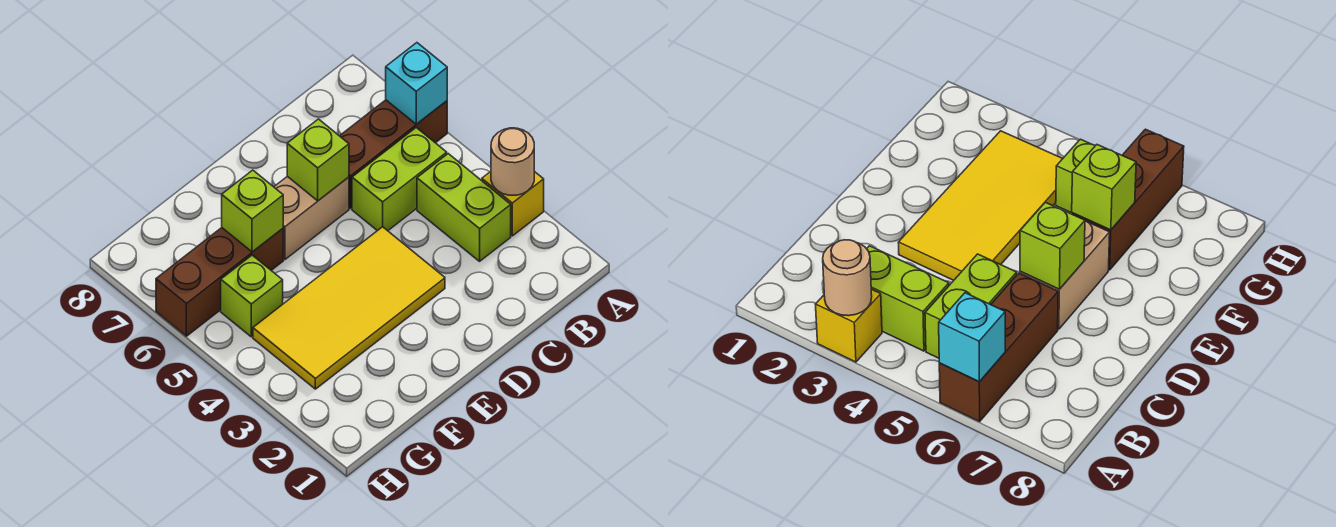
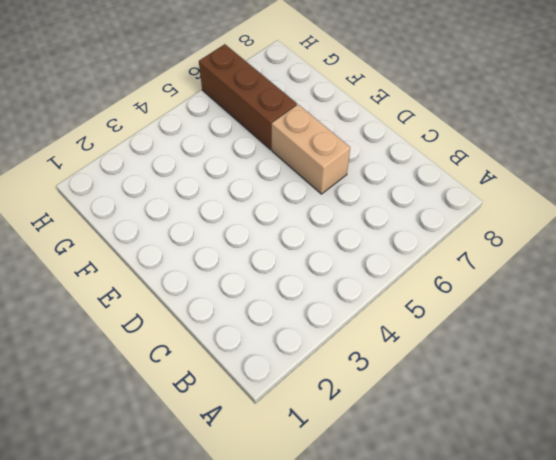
none -> yellow 1x1 brick [482,171,544,236]
none -> brown 1x3 brick [340,100,447,209]
none -> lime 1x2 brick [417,154,511,261]

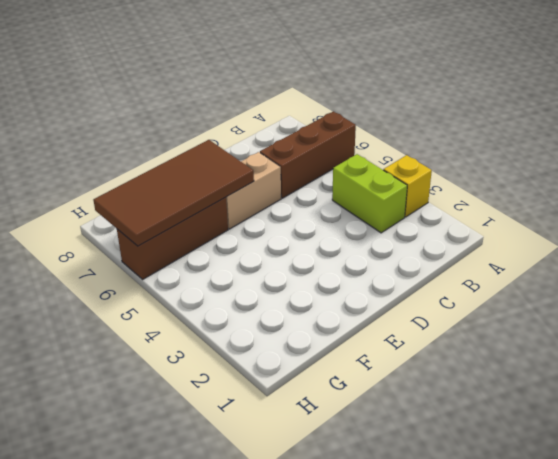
brown 2x4 tile [93,140,254,246] -> lime 1x1 brick [222,170,283,252]
none -> lime 1x2 brick [352,128,447,231]
none -> yellow 2x4 tile [253,227,445,389]
none -> lime 1x1 brick [221,255,283,337]

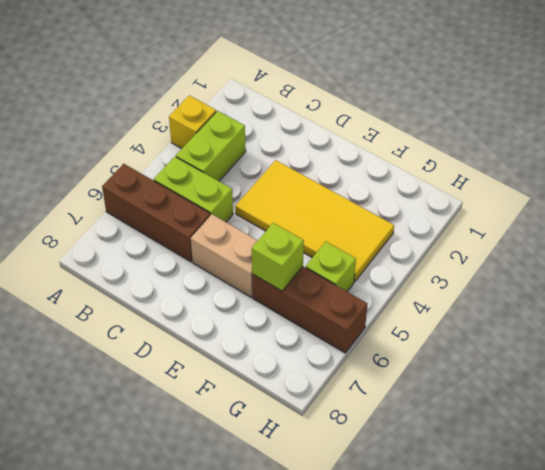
none -> tan 1x1 round brick [491,128,534,195]
none -> cyan 1x1 brick [386,43,447,124]
none -> lime 1x1 brick [287,119,349,201]

